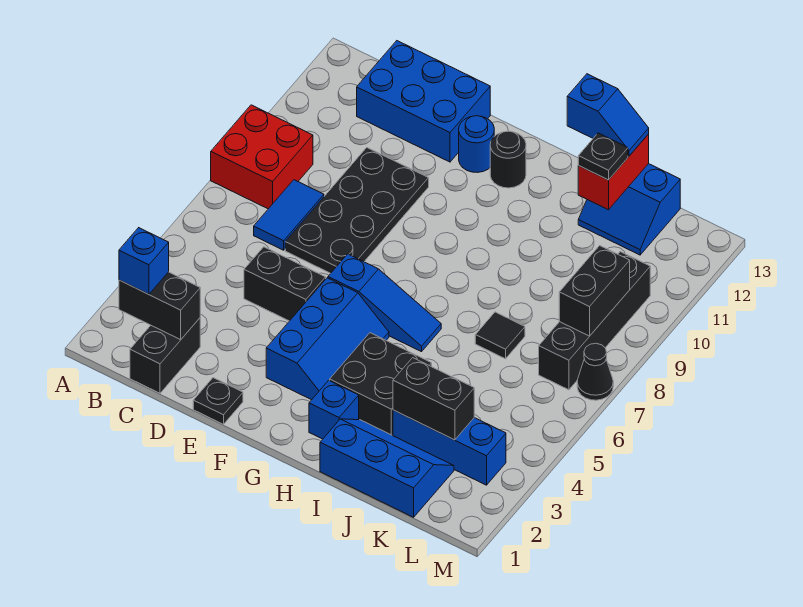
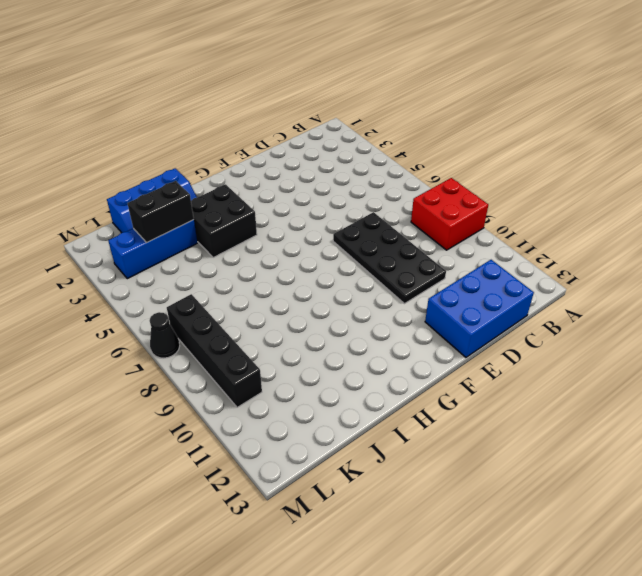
none -> black 1x2 brick [130,318,200,393]
none -> blue 1x2 tile [254,180,324,250]
none -> black 1x2 brick [244,247,326,321]

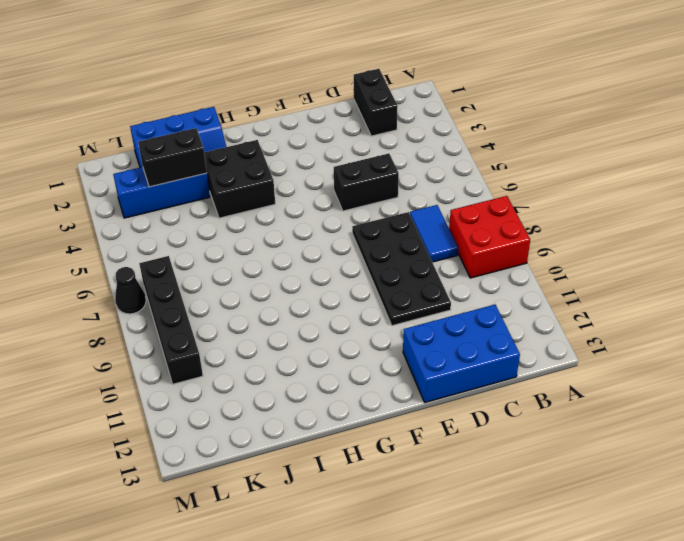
none -> black 1x1 plate [193,378,243,424]
none -> blue 2x3 slope [266,278,389,400]
none -> blue 1x3 slope [328,254,441,352]

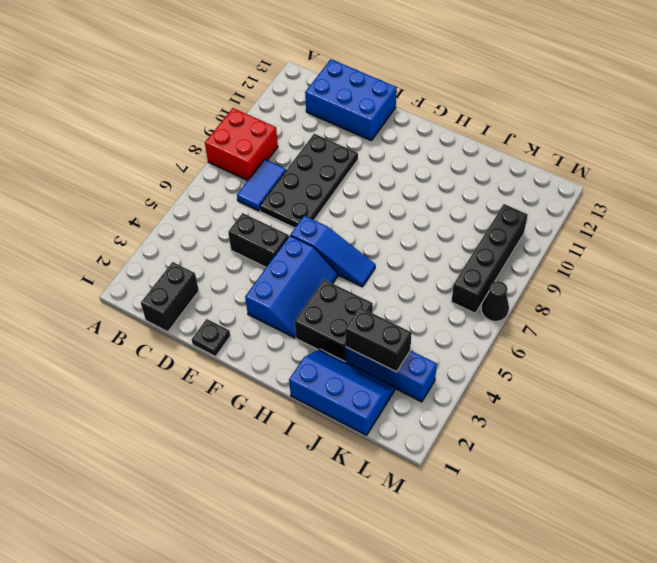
none -> blue 1x1 round brick [459,116,494,173]
none -> black 1x1 round brick [490,131,526,188]
none -> blue 1x1 brick [309,380,359,439]

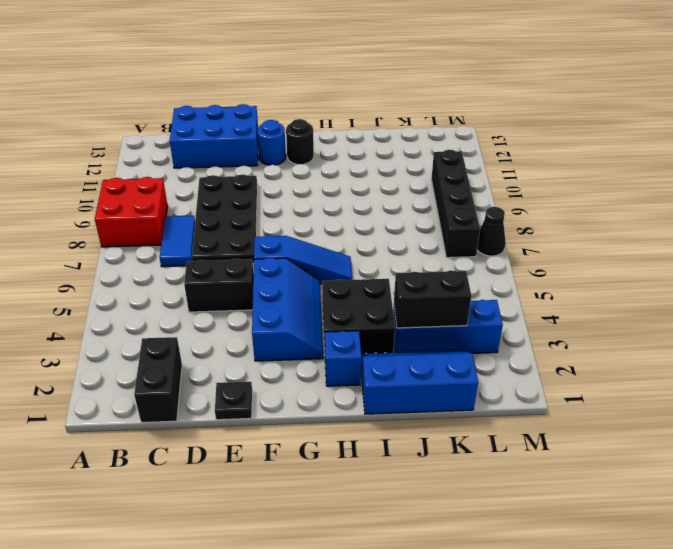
none -> black 1x1 tile [475,312,525,359]
none -> blue 2x2 slope [578,164,680,255]
none -> black 1x2 brick [119,272,200,340]

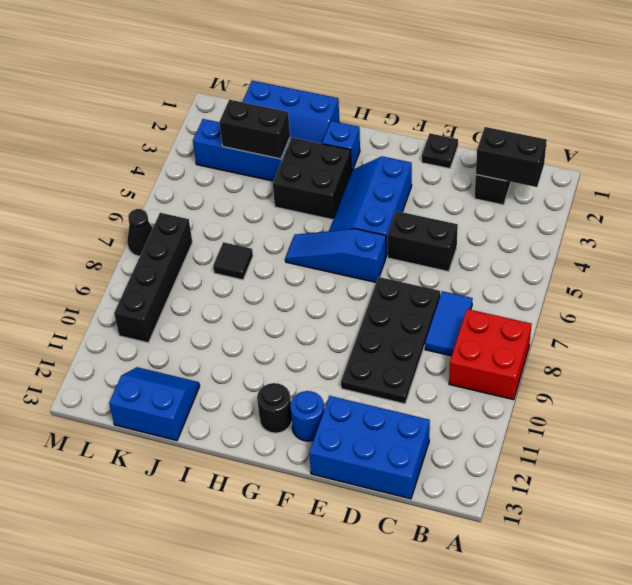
none -> red 1x2 brick [578,134,649,210]
none -> black 1x2 brick [559,246,630,336]
none -> blue 1x1 brick [119,228,169,294]

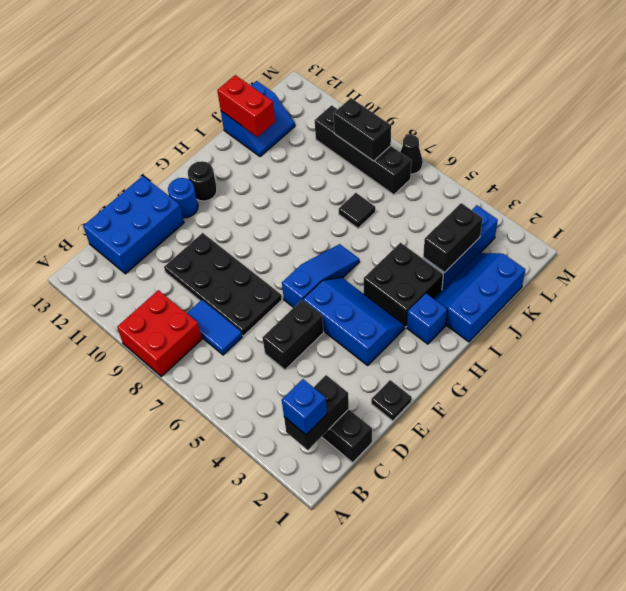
none -> blue 1x2 slope [567,74,649,156]
none -> black 1x1 plate [578,133,628,180]

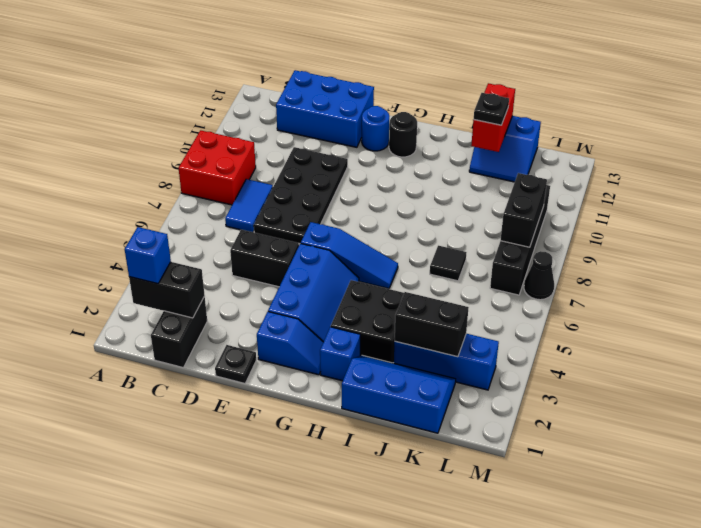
blue 1x2 slope [257,312,323,375] -> blue 1x2 slope moved to [567,74,649,156]

